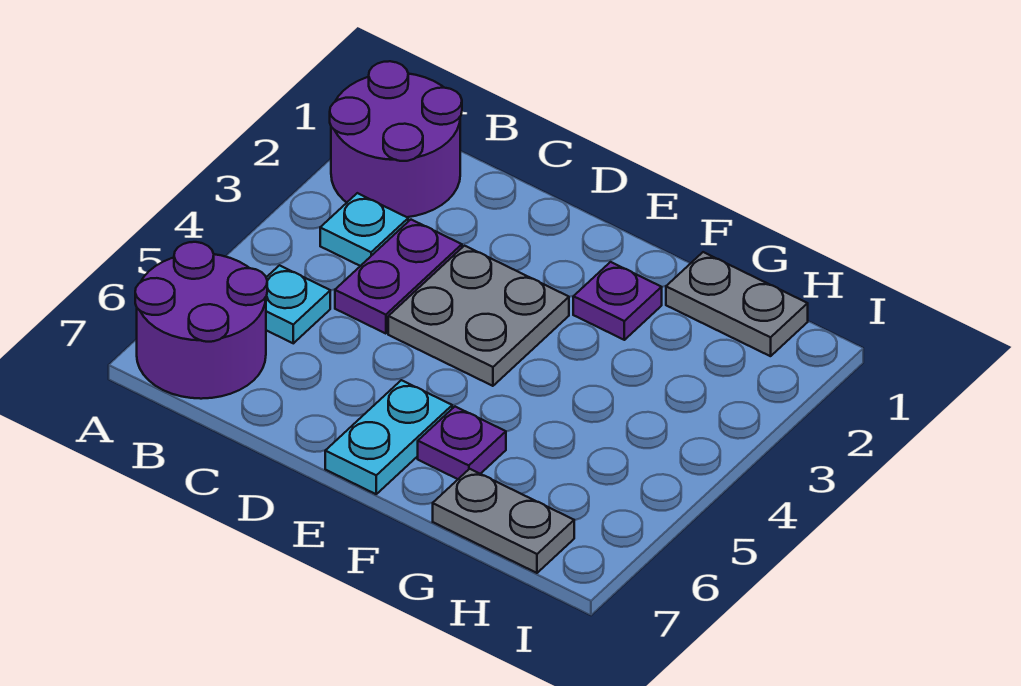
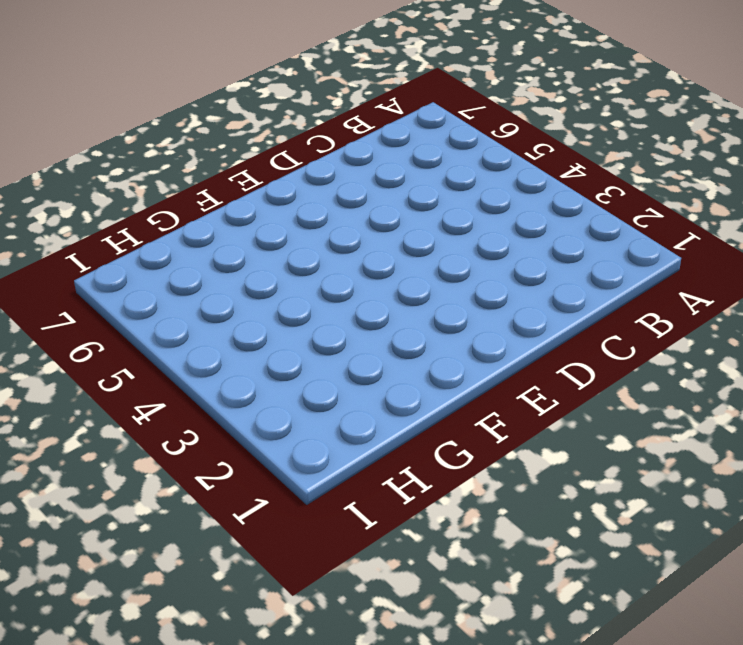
none -> purple 2x2 round brick [330,61,462,217]
none -> purple 2x2 round brick [135,242,267,399]

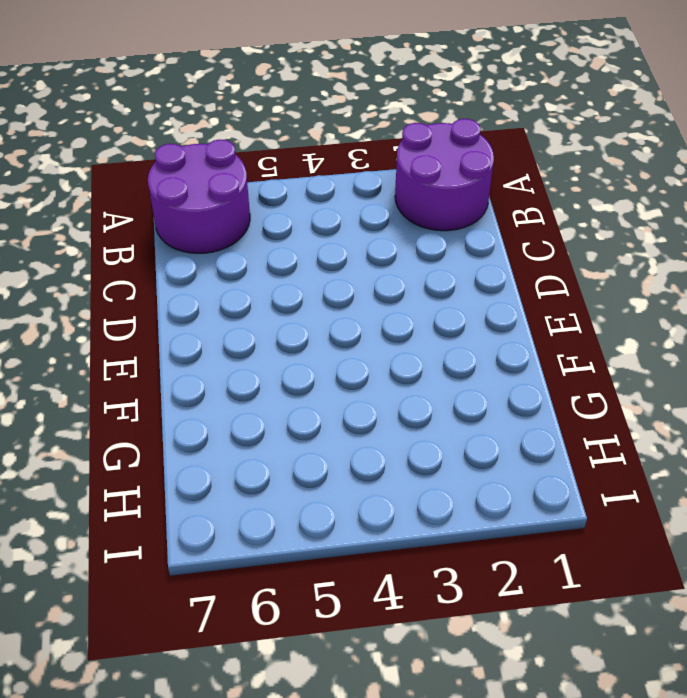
none -> cyan 1x1 plate [320,193,408,266]
none -> cyan 1x1 plate [266,265,330,343]

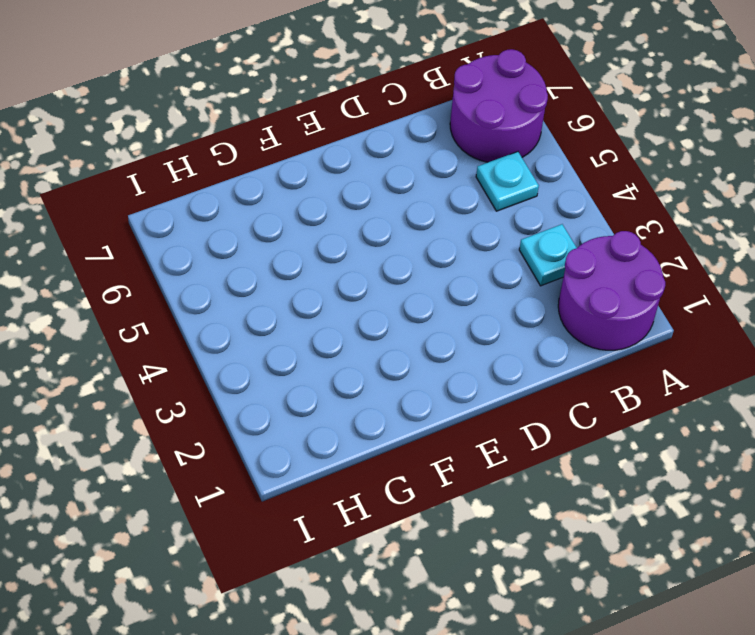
none -> purple 1x2 plate [335,220,462,334]
none -> grey 2x2 plate [388,246,569,386]

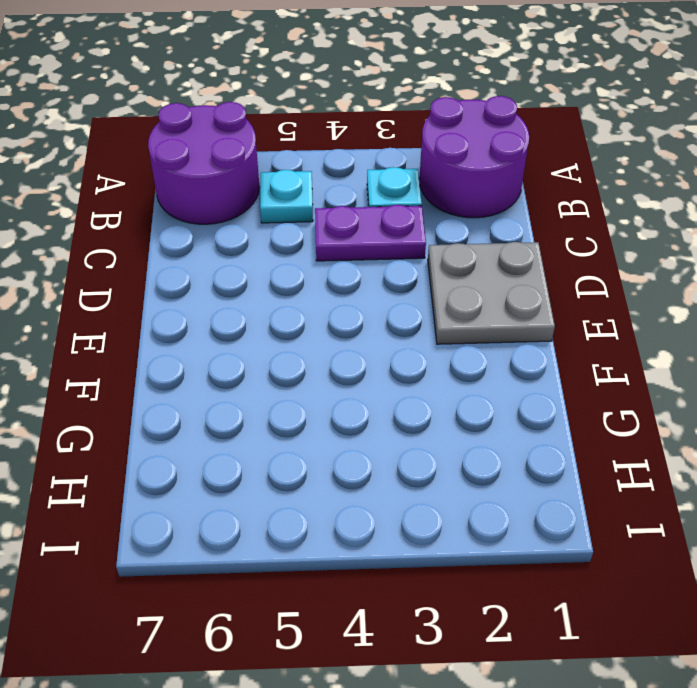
grey 2x2 plate [428,242,555,344] -> grey 2x2 plate moved to [388,246,569,386]
none -> cyan 1x2 plate [325,380,452,494]
none -> purple 1x1 plate [573,262,662,340]

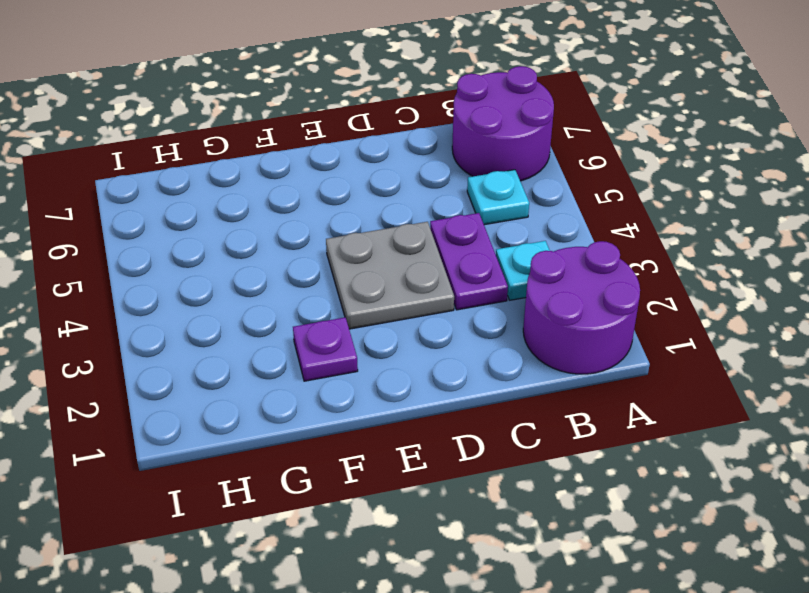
none -> cyan 1x2 plate [325,380,452,494]
none -> purple 1x1 plate [418,407,506,479]

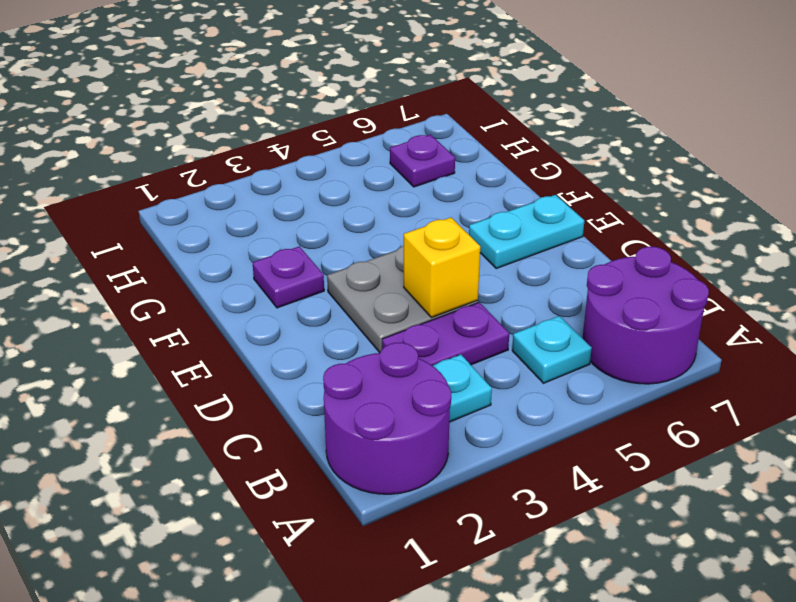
yellow 1x1 brick [404,218,480,317] -> none
purple 1x1 plate [390,135,455,187] -> purple 1x1 plate moved to [418,407,506,479]
none -> grey 1x2 plate [666,252,808,356]
none -> grey 1x2 plate [433,469,574,573]

